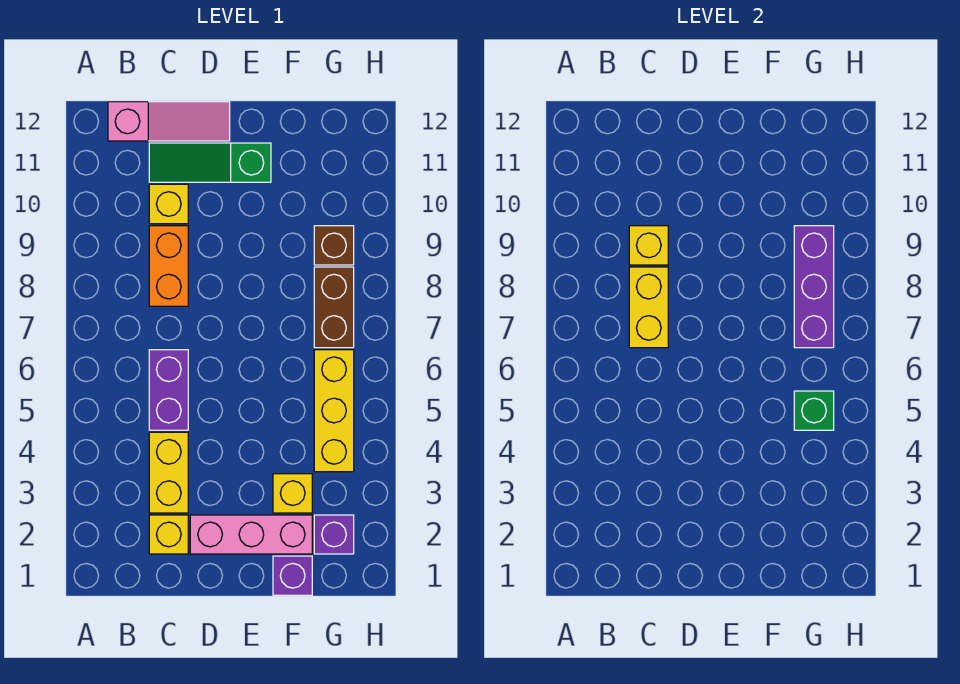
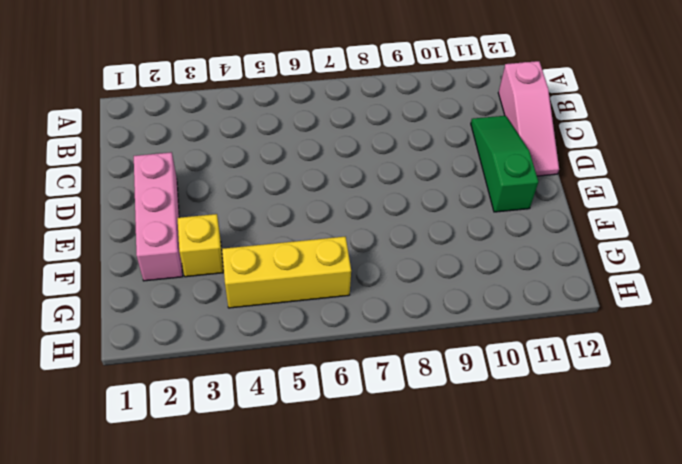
none -> yellow 1x1 brick [149,515,188,554]
none -> yellow 1x2 brick [149,432,188,513]
none -> purple 1x2 brick [149,350,188,430]

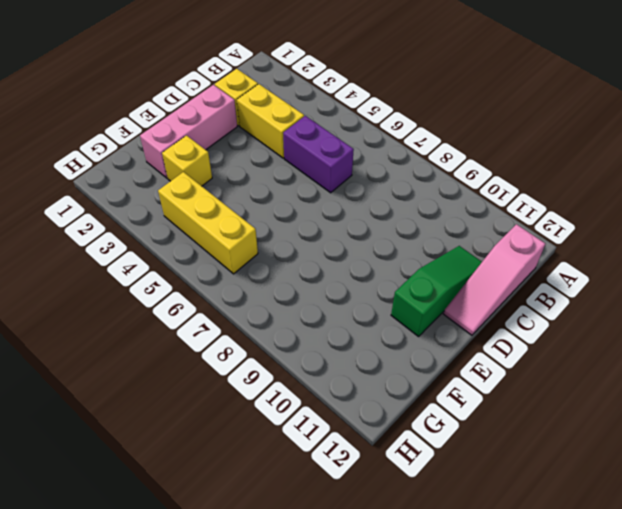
none -> orange 1x2 brick [149,226,188,306]
none -> yellow 1x1 brick [149,184,188,224]
none -> purple 1x1 brick [273,556,312,595]

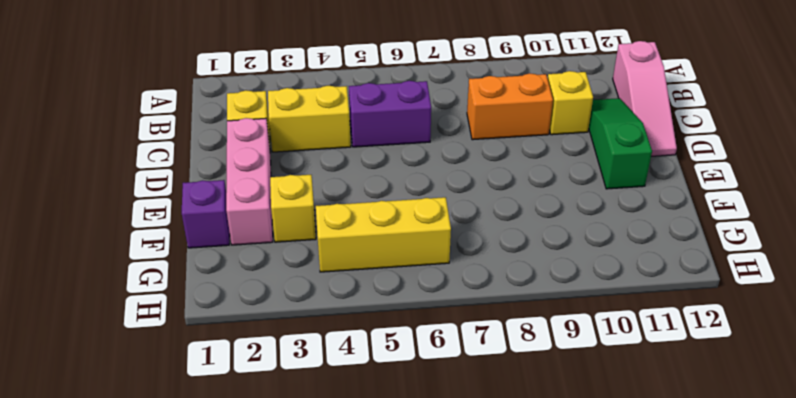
none -> purple 1x1 brick [314,515,354,554]
none -> brown 1x2 brick [314,267,354,348]
none -> brown 1x1 brick [314,226,354,265]

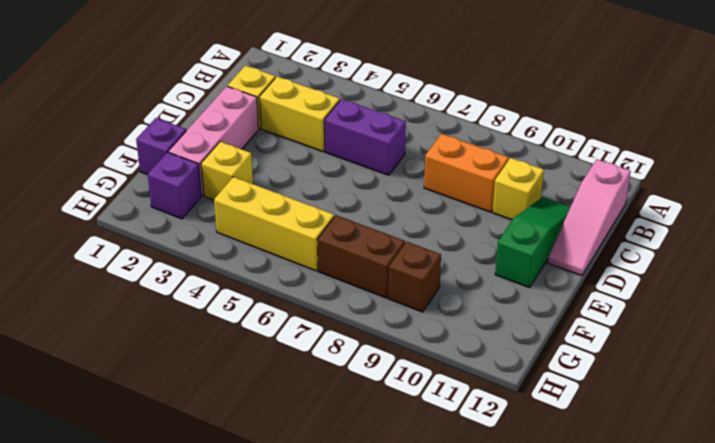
none -> yellow 1x2 brick [629,267,668,348]
none -> yellow 1x1 brick [629,226,668,265]
none -> green 1x1 brick [794,391,834,430]

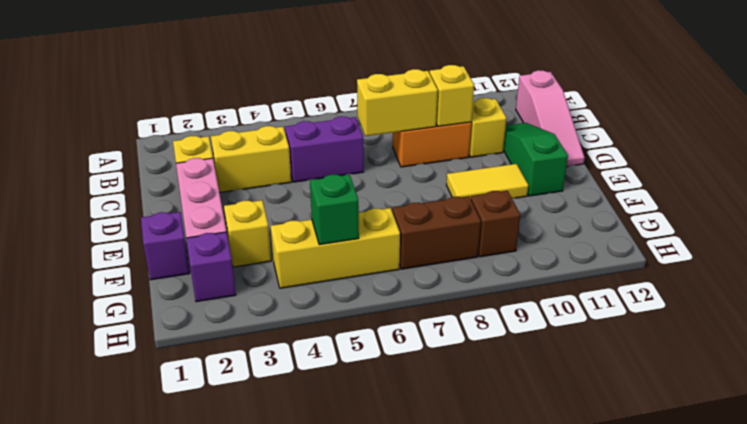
yellow 1x2 tile [446,164,528,199] -> none
none -> purple 1x3 brick [794,226,834,348]

